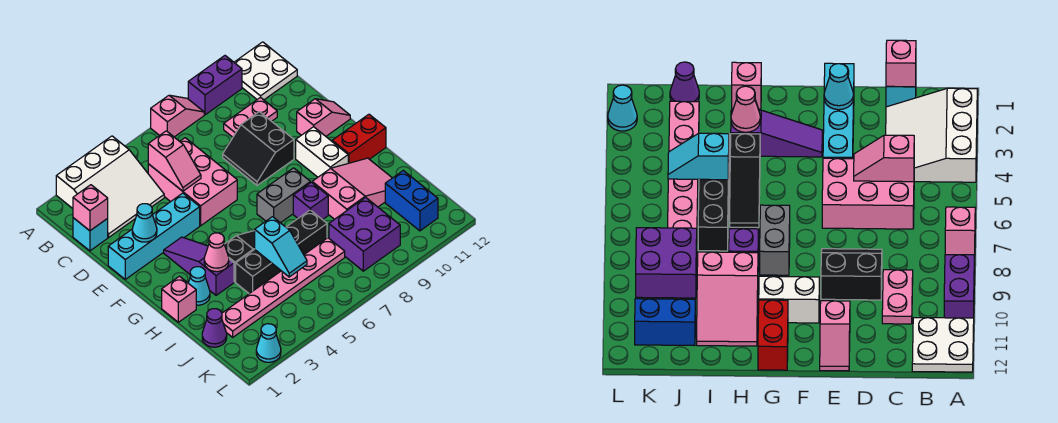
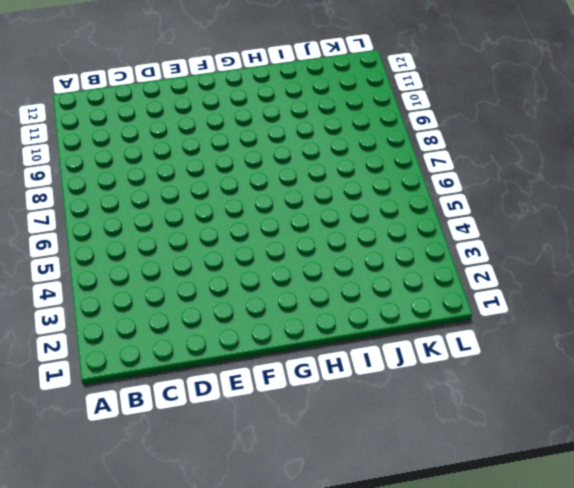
none -> white 3x3 slope [56,136,164,237]
none -> pink 1x2 slope [151,95,204,137]
none -> purple 1x2 brick [188,56,242,115]
none -> white 2x2 plate [234,42,297,100]

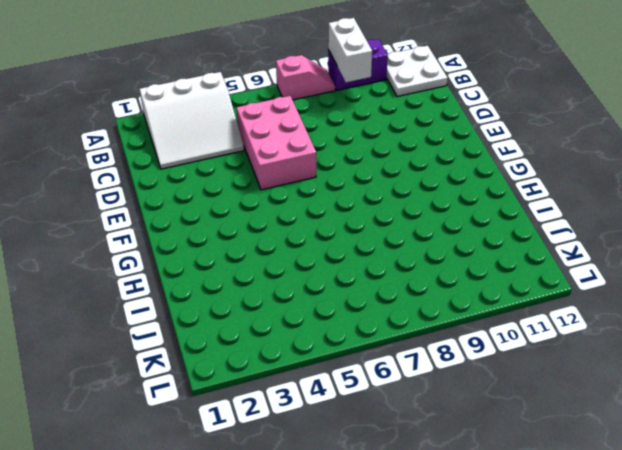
white 1x2 brick [328,18,372,82] -> white 1x2 brick moved to [296,127,348,177]
none -> cyan 1x1 brick [73,218,108,251]
none -> pink 1x2 plate [224,97,277,137]
none -> black 2x2 slope [223,112,294,185]
none -> cyan 1x4 brick [108,193,200,279]

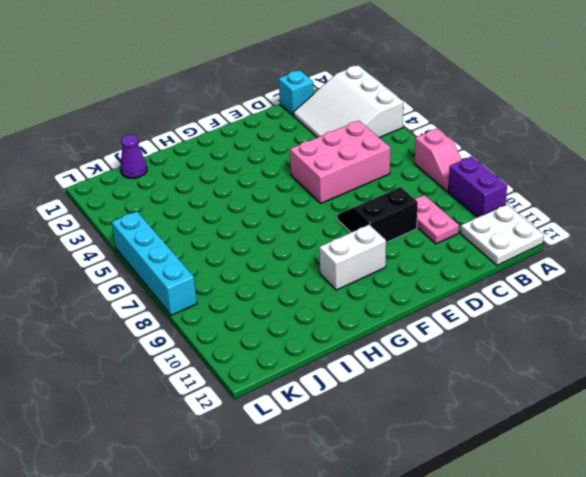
cyan 1x4 brick [112,212,197,315] -> cyan 1x4 brick moved to [108,193,200,279]
none -> pink 1x2 slope [297,99,350,136]
none -> purple 1x3 slope [164,237,234,295]
none -> grey 1x2 brick [257,168,310,223]
none -> red 1x2 brick [332,114,386,163]

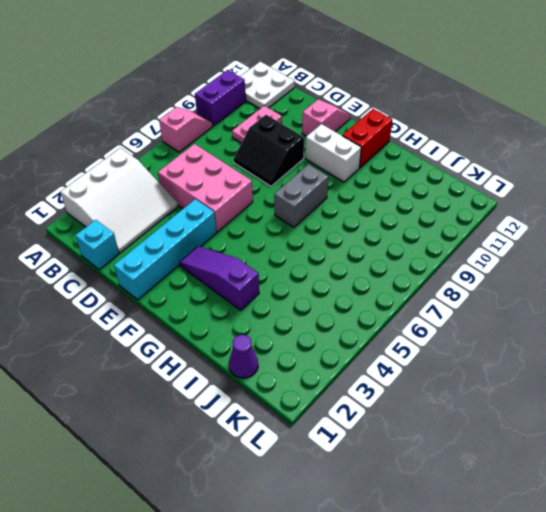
none -> pink 1x1 brick [162,276,196,322]
none -> cyan 1x1 cone [188,267,210,305]
none -> black 1x3 slope [225,231,255,282]
none -> purple 1x1 brick [293,182,328,220]

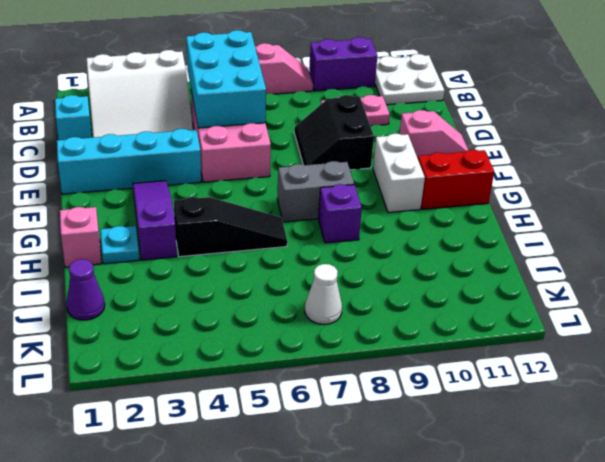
cyan 2x3 brick [186,30,266,128] -> pink 1x2 slope [148,131,201,191]
cyan 1x1 plate [100,226,139,264] -> cyan 1x1 cone [188,267,210,305]
white 1x1 cone [305,264,342,324] -> none
none -> pink 2x3 slope [312,158,392,219]
none -> black 1x4 brick [236,210,327,294]
none -> pink 1x6 plate [222,238,345,337]
none -> purple 2x2 brick [329,197,400,271]

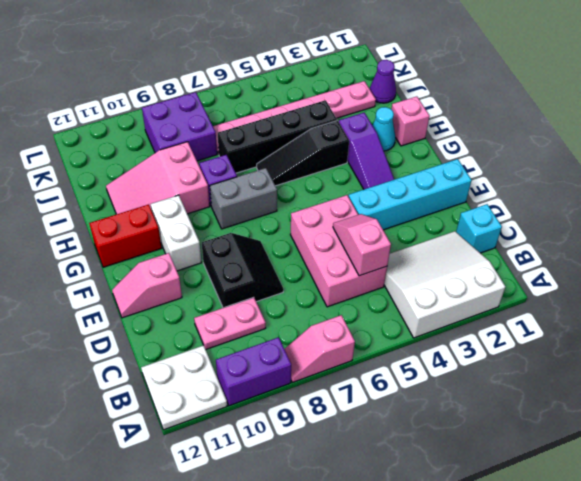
none -> blue 1x2 brick [385,171,438,231]
none -> cyan 1x1 cone [256,324,281,362]
none -> pink 1x1 brick [73,185,108,231]
none -> cyan 1x1 cone [132,204,157,242]

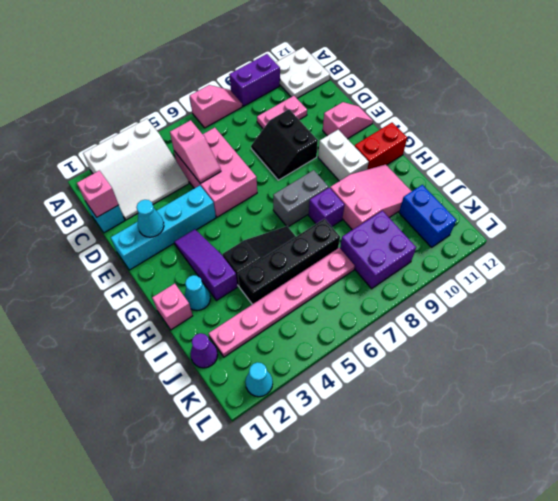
none -> pink 1x1 cone [204,233,229,272]
none -> cyan 1x2 slope [254,217,307,277]

